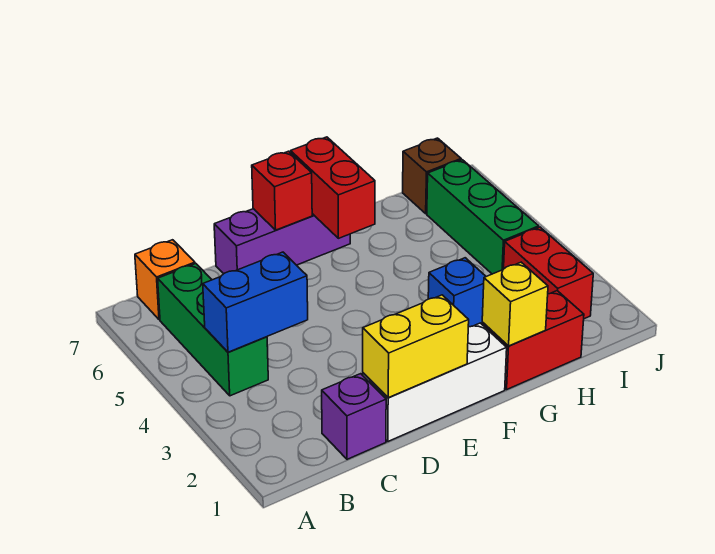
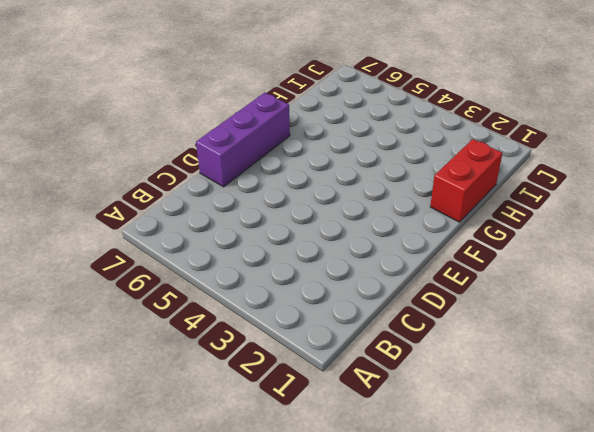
none -> green 1x3 brick [158,264,268,396]
none -> orange 1x1 brick [135,240,195,320]
none -> purple 1x1 brick [322,374,386,459]

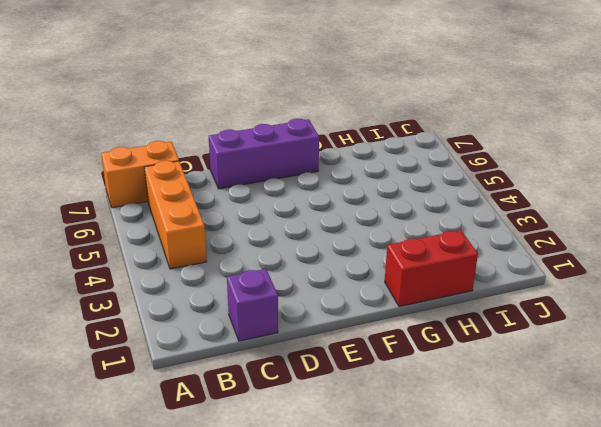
orange 1x2 brick [101,141,179,208] -> orange 1x1 brick [135,240,195,320]
orange 1x3 brick [144,161,207,269] -> green 1x3 brick [158,264,268,396]
none -> white 1x3 brick [363,323,507,441]
none -> blue 1x1 brick [428,258,486,327]
none -> red 1x2 brick [504,227,593,319]

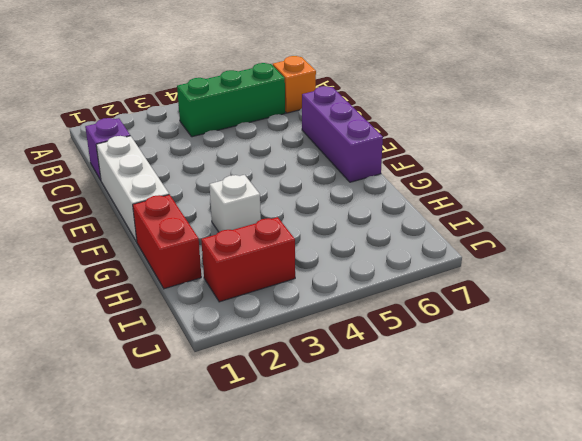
white 1x1 brick [209,175,261,232] -> blue 1x1 brick [428,258,486,327]
none -> green 1x3 brick [427,160,539,274]
none -> brown 1x1 brick [403,138,461,214]
none -> blue 1x2 brick [203,252,308,352]

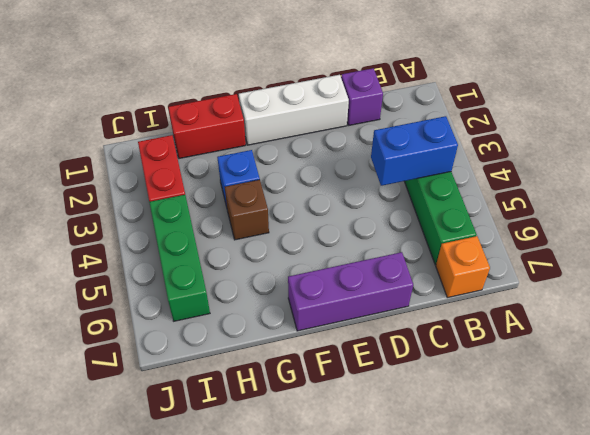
brown 1x1 brick [225,180,269,240] -> brown 1x1 brick moved to [403,138,461,214]
none -> yellow 1x2 brick [363,295,469,398]
none -> red 1x1 brick [252,151,312,230]
none -> red 1x2 brick [291,137,375,238]

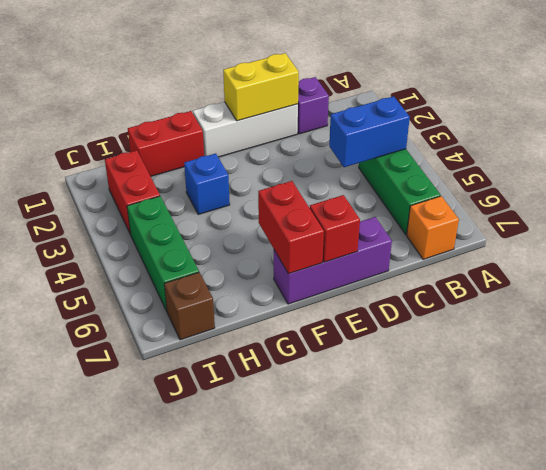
none -> yellow 1x1 brick [482,262,548,346]

